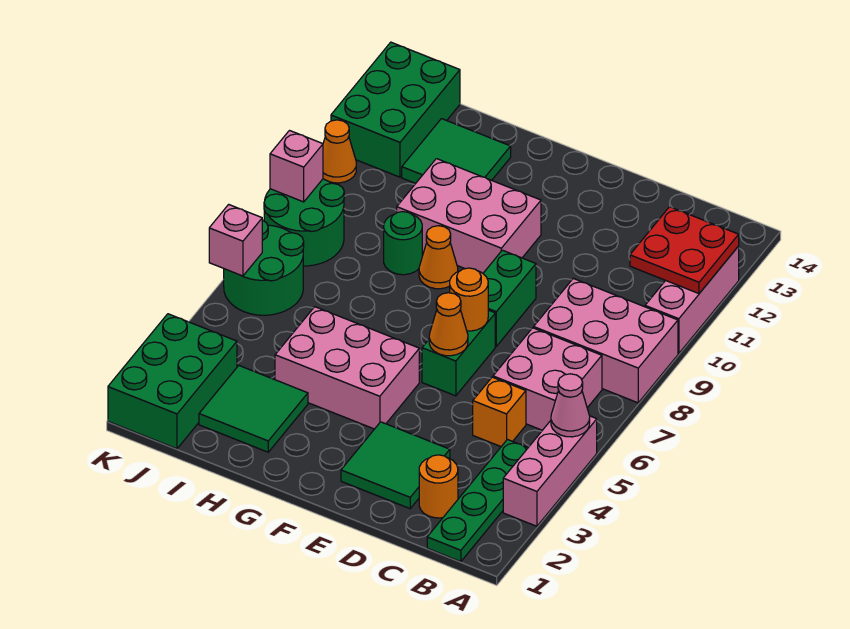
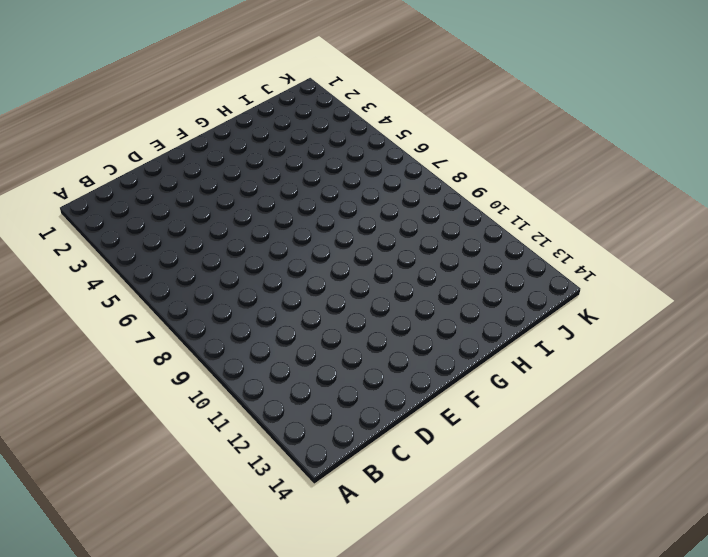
none -> pink 1x3 brick [503,416,597,526]
none -> pink 2x3 brick [534,278,678,403]
none -> pink 1x3 brick [645,246,739,354]

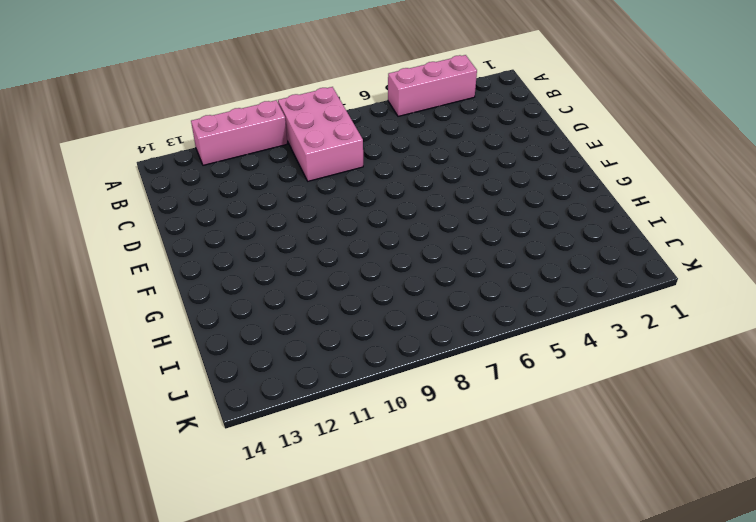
none -> green 1x4 plate [427,440,528,562]
none -> pink 2x2 brick [493,328,602,430]
none -> orange 1x1 round brick [419,455,458,518]

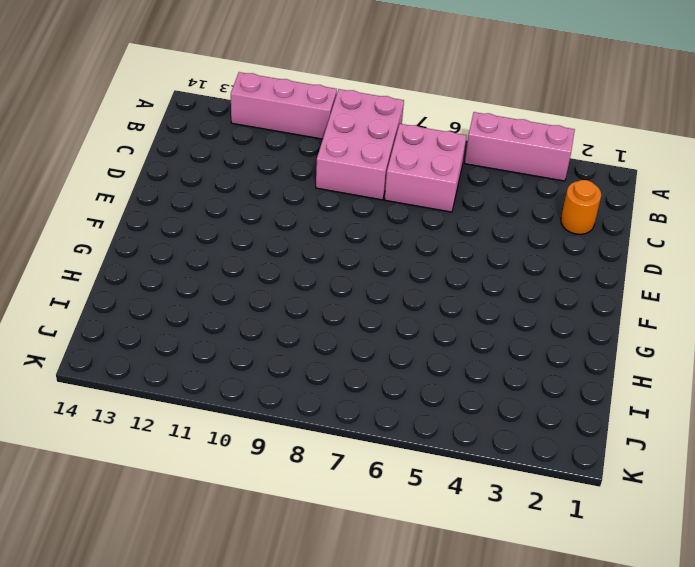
none -> green 1x4 plate [427,440,528,562]
none -> orange 1x1 brick [473,377,526,446]
none -> green 2x2 tile [341,422,450,509]

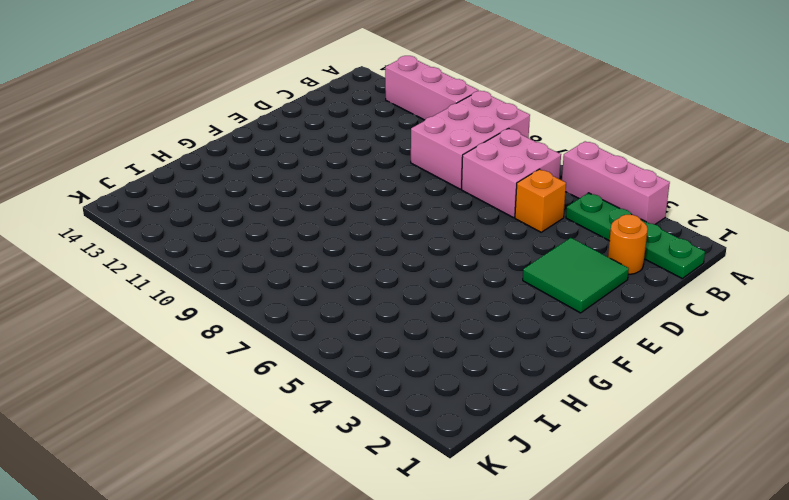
none -> green 1x2 brick [422,310,495,396]
none -> green 1x2 brick [483,250,536,346]
none -> pink 2x3 brick [275,307,419,429]

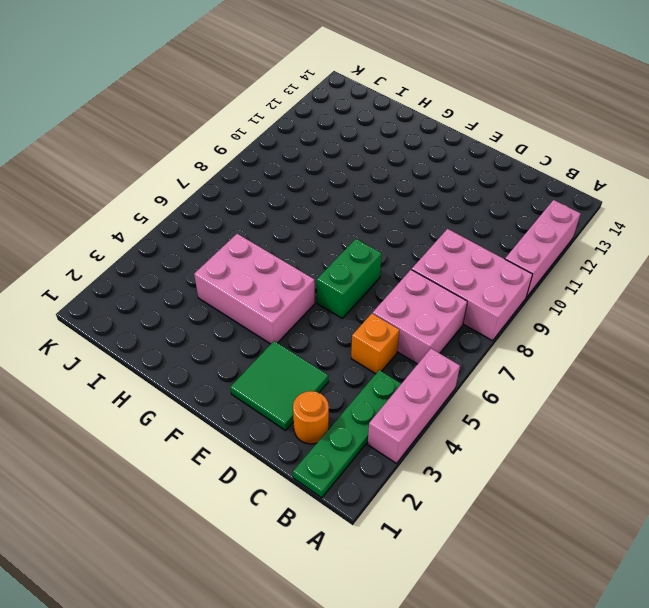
none -> green 1x2 brick [483,250,536,346]
none -> pink 2x3 brick [397,159,541,273]
none -> orange 1x1 cone [419,226,458,289]

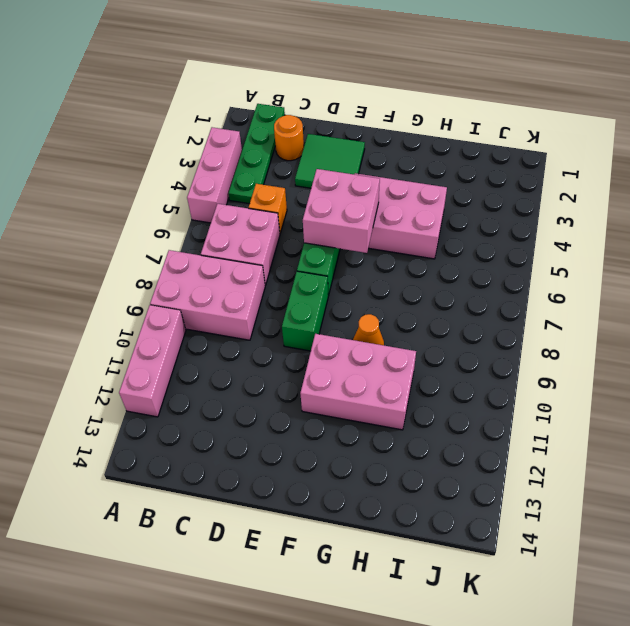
pink 2x2 brick [303,169,380,253] -> orange 1x1 cone [429,293,468,356]
none -> green 2x2 tile [199,366,308,452]
none -> green 1x1 round brick [384,212,422,275]
none -> green 2x2 tile [402,119,511,183]

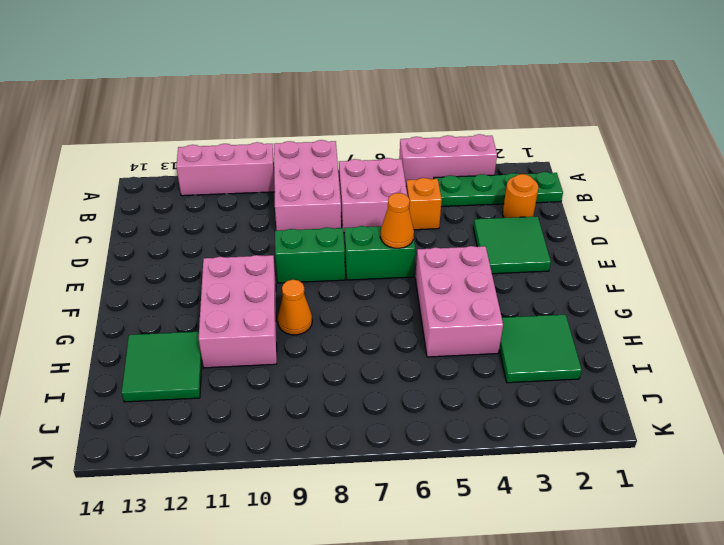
none -> green 1x1 round brick [384,212,422,275]
none -> green 2x3 brick [108,314,237,449]
none -> green 2x2 round brick [224,220,304,315]

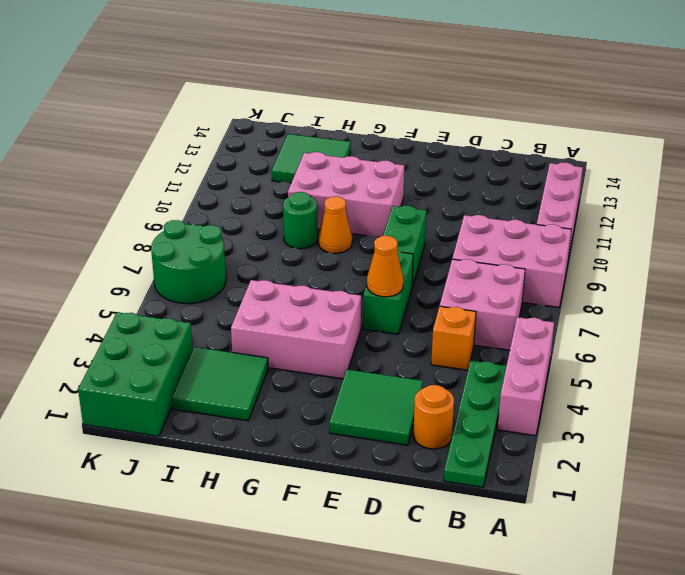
none -> green 2x2 round brick [264,179,344,266]
none -> green 2x3 brick [331,42,460,177]
none -> orange 1x1 cone [323,120,356,183]

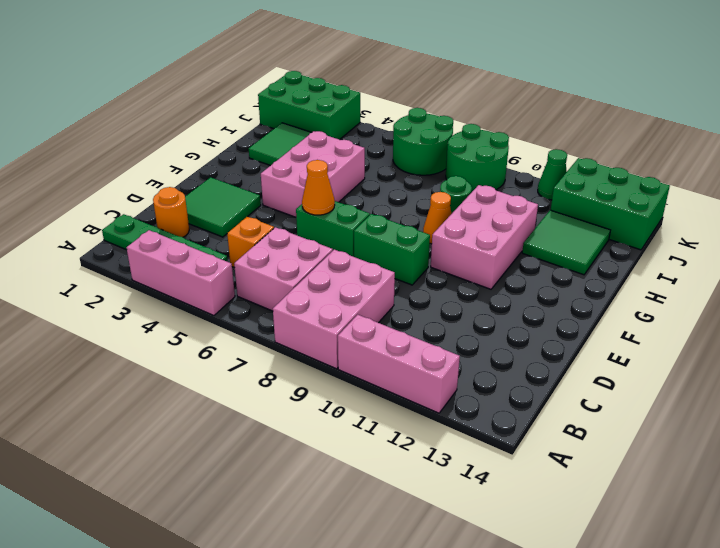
green 1x1 cone [538,149,567,200] -> orange 1x1 cone [323,120,356,183]
none -> pink 1x1 cone [551,374,590,437]
none -> red 2x2 plate [630,207,739,294]
none -> orange 1x1 round brick [450,268,488,331]

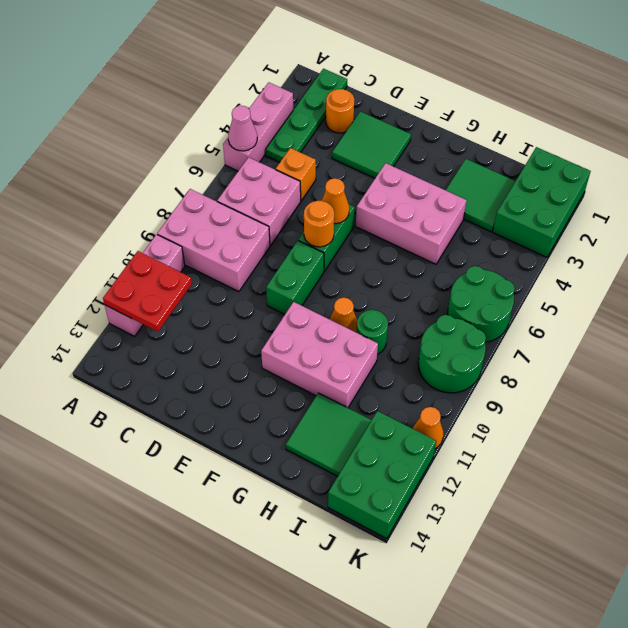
none -> pink 1x1 brick [209,204,262,276]
none -> pink 1x1 brick [270,131,323,202]

